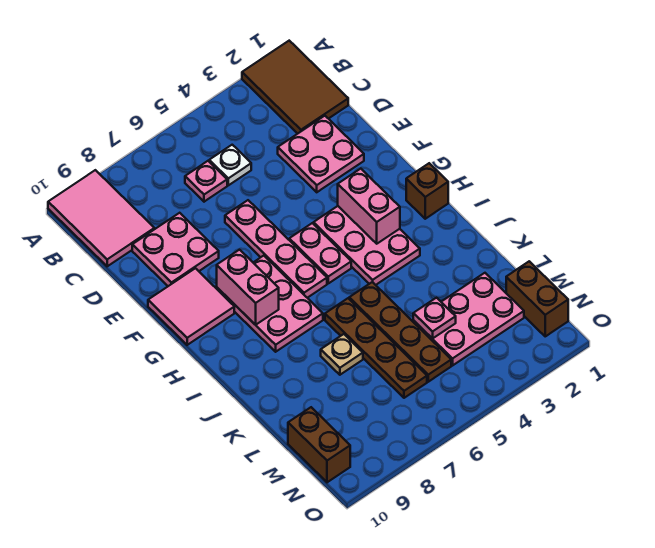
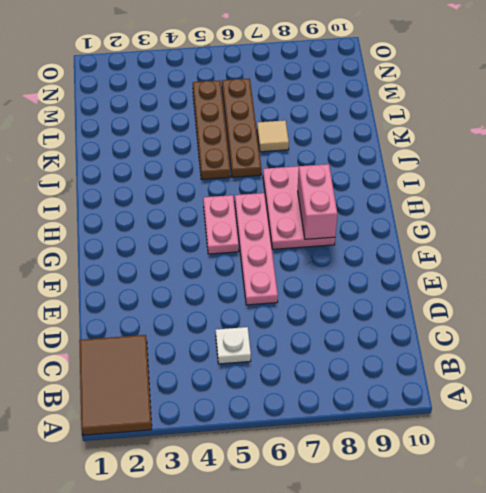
tan 1x1 tile [257,120,289,152] -> tan 1x1 plate [321,334,363,375]
none -> pink 2x3 tile [48,170,154,266]
none -> pink 1x1 plate [185,161,227,202]
none -> pink 2x2 plate [278,116,364,192]

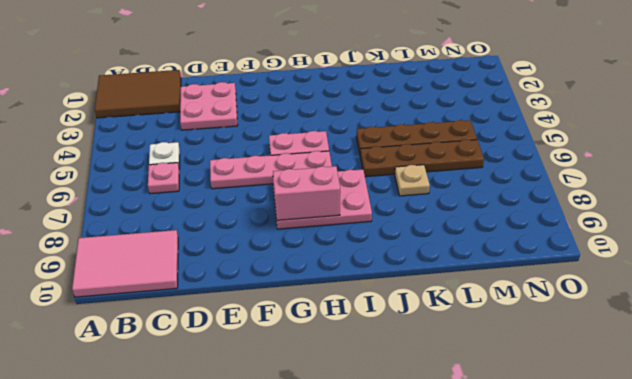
none -> pink 2x2 plate [132,213,219,286]
none -> pink 2x2 tile [148,268,234,345]
none -> pink 2x3 plate [314,206,420,285]

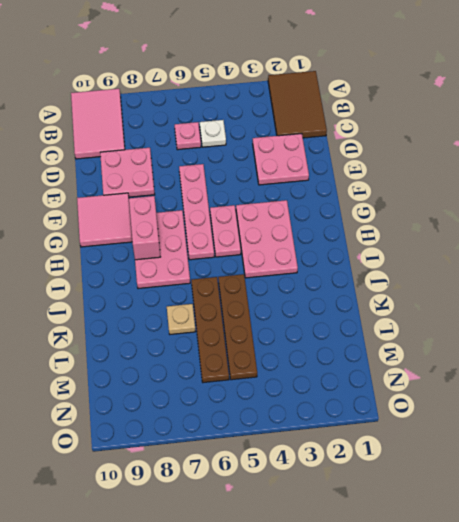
none -> brown 1x1 brick [406,163,448,219]
none -> pink 2x3 plate [413,273,524,365]
none -> brown 1x2 brick [506,261,568,336]

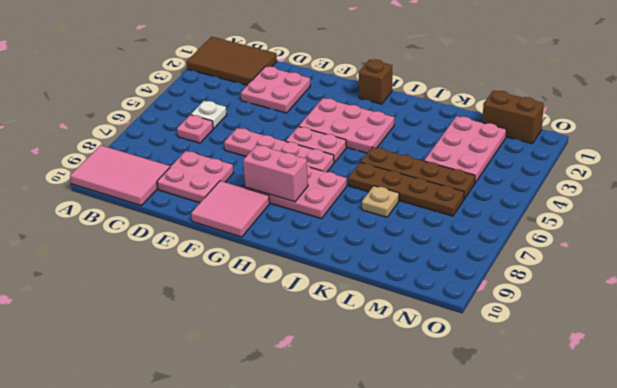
none -> brown 1x2 brick [288,407,350,482]
none -> pink 1x2 brick [338,169,400,244]
none -> pink 1x1 plate [413,298,456,339]

